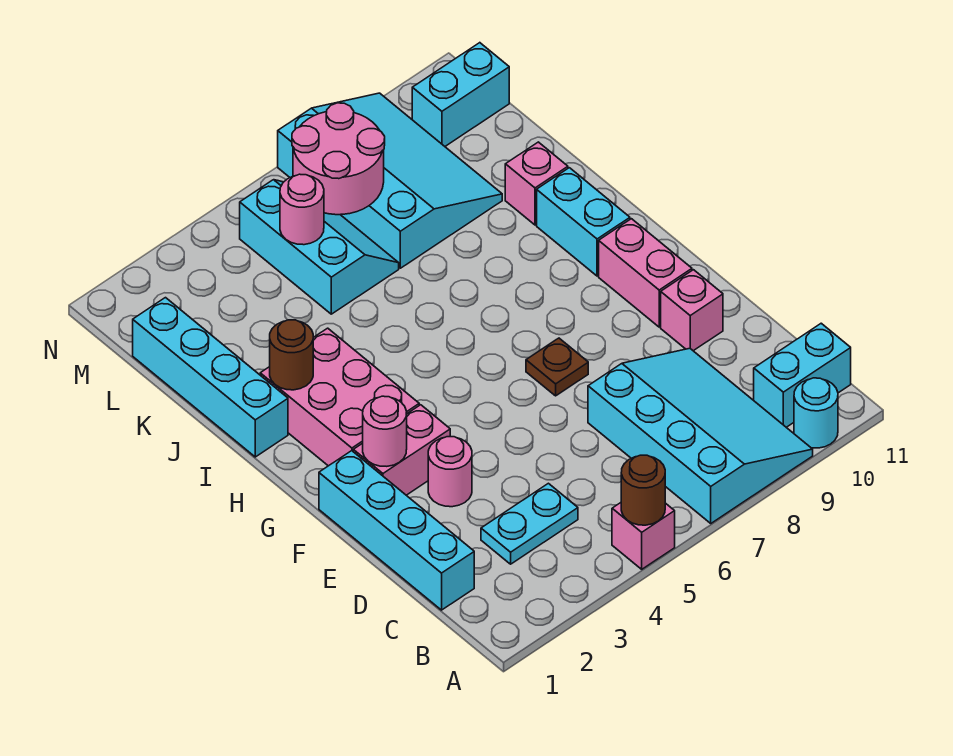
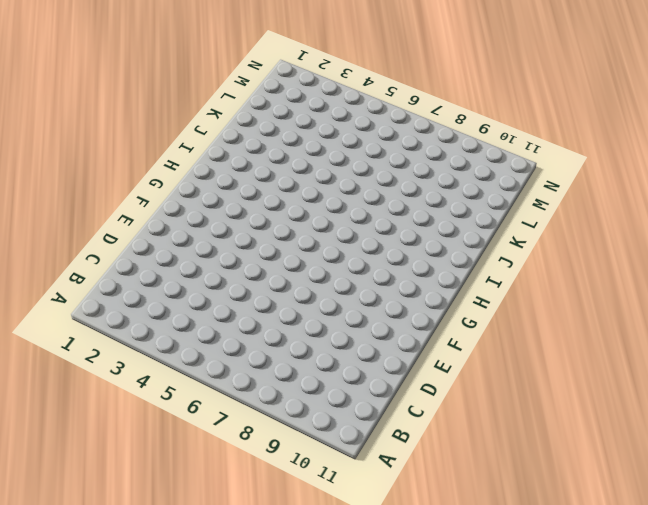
none -> pink 1x1 brick [612,503,675,569]
none -> cyan 3x4 slope [588,348,813,523]
none -> cyan 1x1 round brick [794,378,838,448]

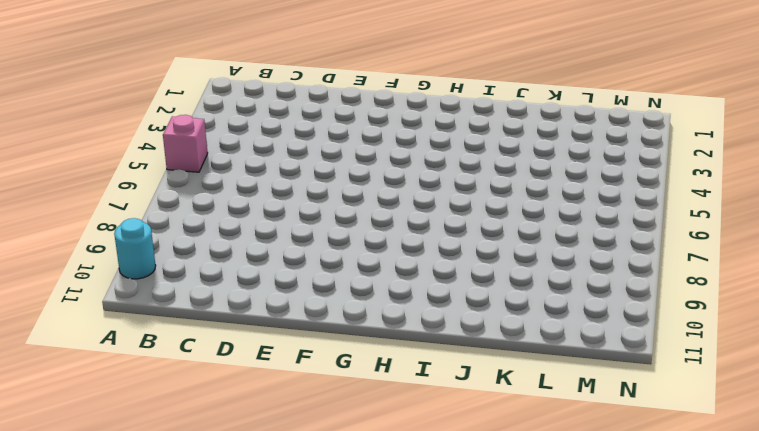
none -> cyan 3x4 slope [588,348,813,523]
none -> cyan 1x2 brick [754,323,851,427]
none -> cyan 1x4 brick [319,451,474,610]

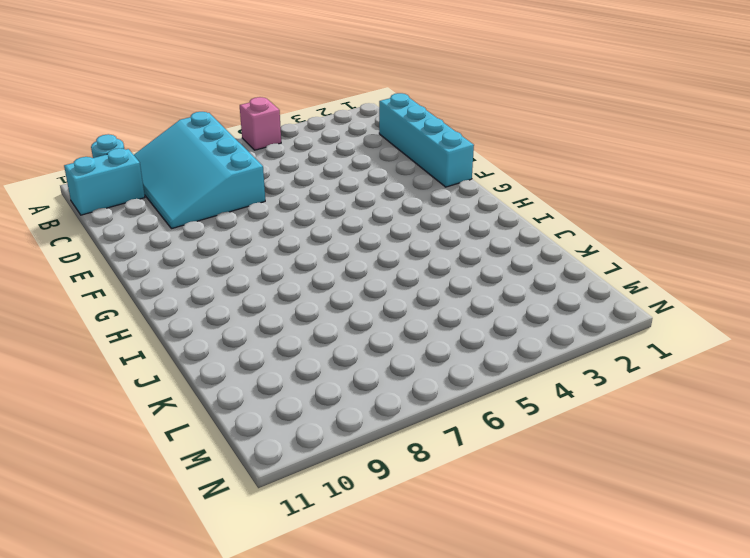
none -> cyan 1x2 plate [481,483,578,564]
none -> pink 1x1 round brick [428,437,472,507]
none -> pink 1x1 brick [661,270,723,351]

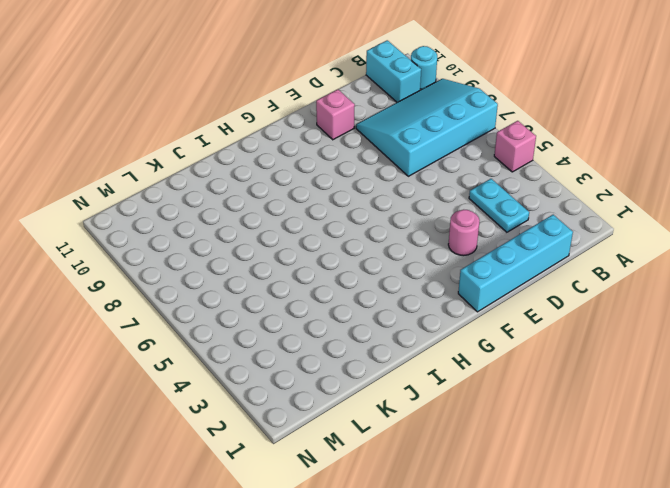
none -> pink 1x2 brick [353,405,450,495]
none -> brown 1x1 plate [526,338,588,396]
none -> pink 1x2 brick [599,219,692,327]

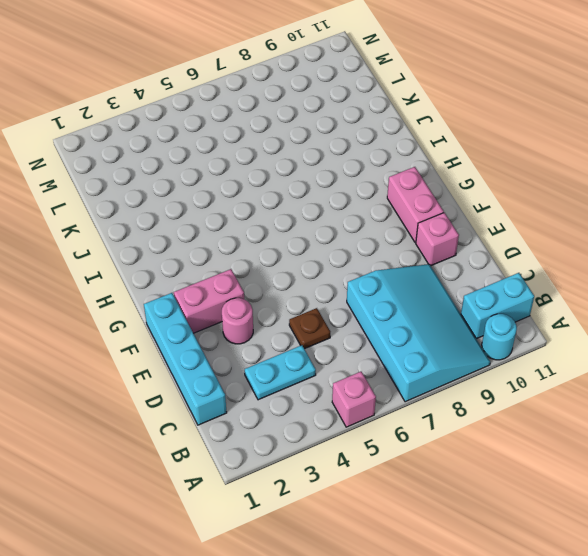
brown 1x1 plate [289,308,330,349] -> brown 1x1 plate moved to [526,338,588,396]
none -> pink 2x3 brick [260,328,419,466]
none -> cyan 1x2 brick [537,168,630,276]
none -> cyan 1x4 brick [133,298,288,457]

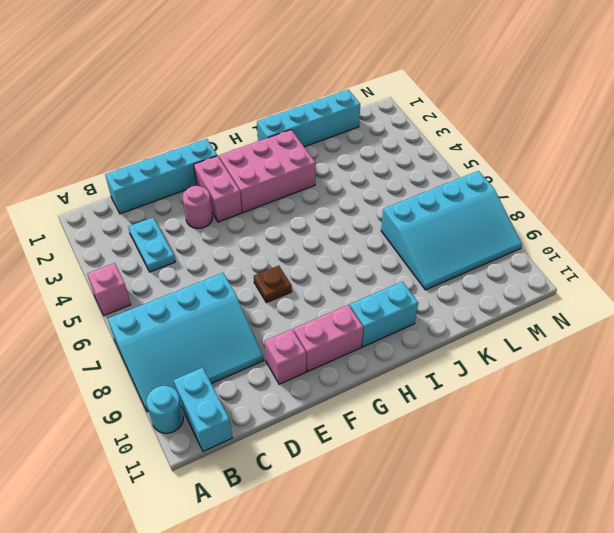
none -> pink 1x1 brick [505,142,568,225]
none -> cyan 2x3 slope [240,180,399,314]
none -> cyan 1x2 brick [412,43,509,146]

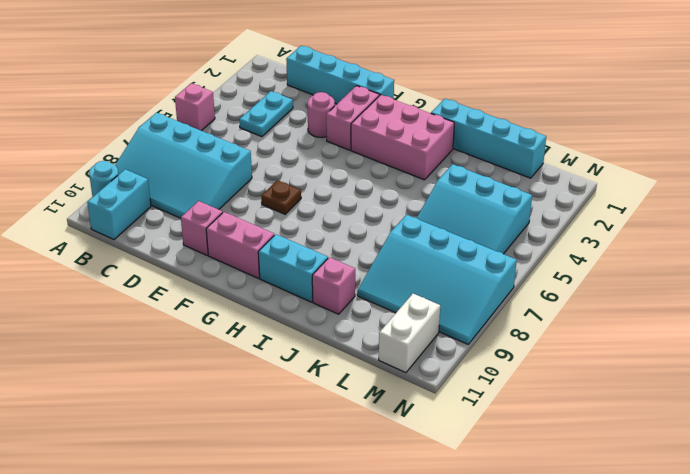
cyan 3x3 slope [417,164,532,254] -> cyan 2x3 slope [240,180,399,314]
white 1x2 brick [379,294,440,373] -> cyan 1x2 brick [412,43,509,146]
none -> brown 1x1 round brick [621,455,665,525]
none -> pink 1x1 round brick [363,396,407,466]
none -> brown 1x1 round brick [270,320,313,390]

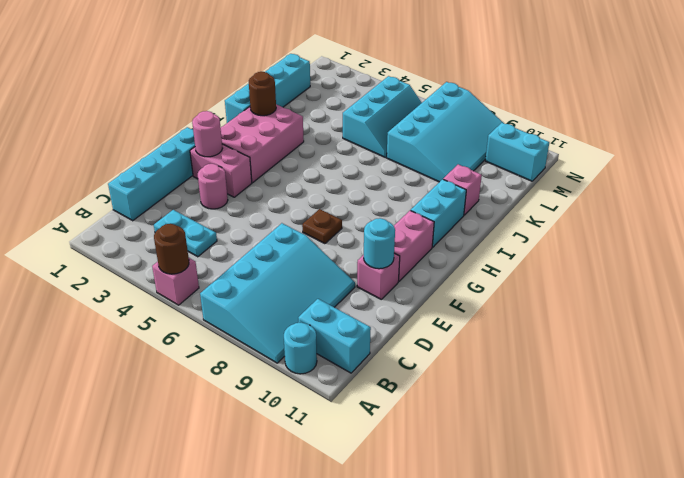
cyan 1x1 round brick [364,218,395,269] -> none
none -> pink 1x1 round brick [280,174,324,245]
none -> pink 2x2 round brick [292,103,385,215]

